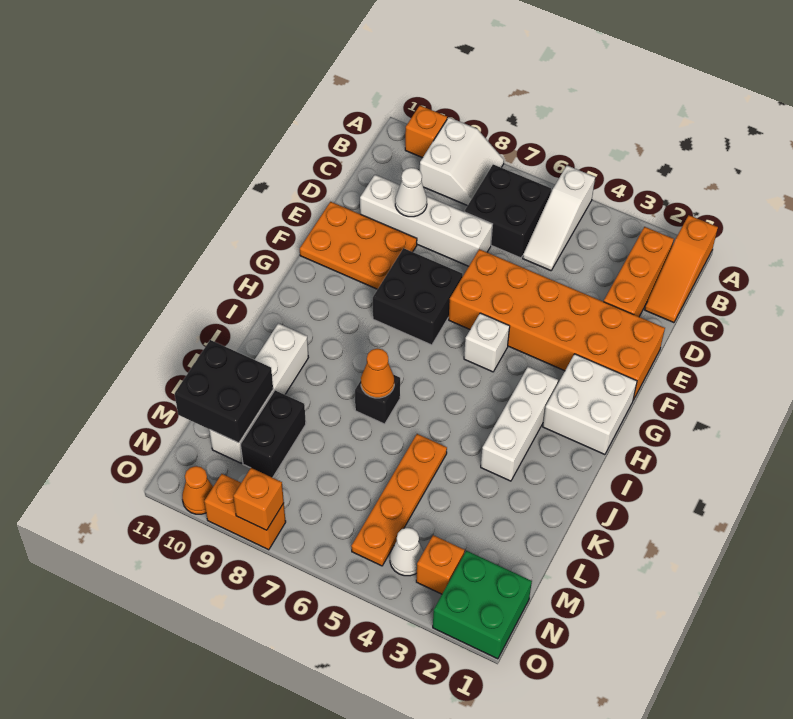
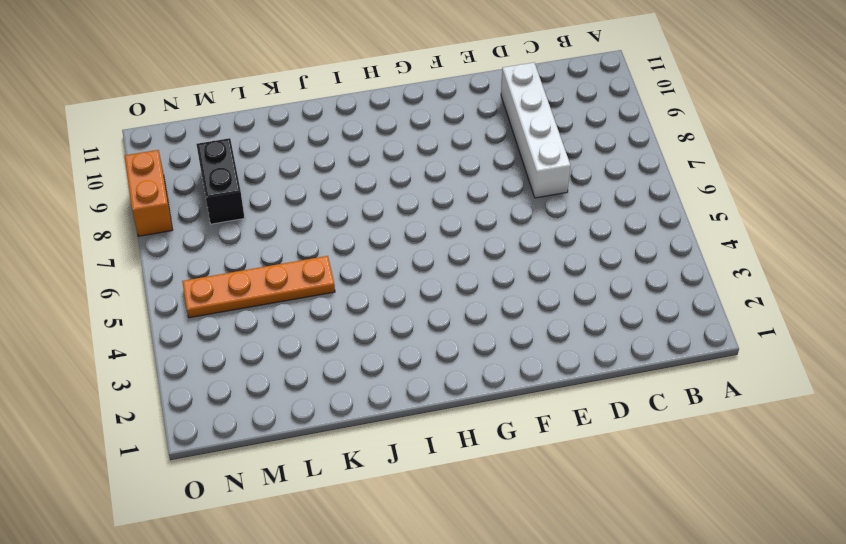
black 1x2 brick [196,138,244,224] -> black 1x2 brick turned to [241,390,306,478]
none -> orange 1x3 slope [645,215,718,323]
none -> white 1x3 slope [523,166,595,271]
none -> white 2x2 slope [420,117,504,206]

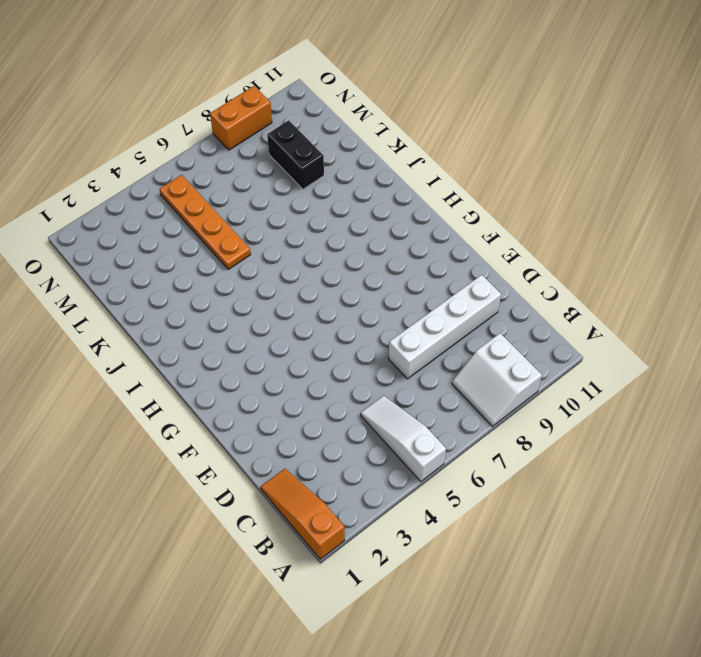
none -> orange 1x1 brick [405,106,447,158]
none -> orange 1x3 brick [604,227,674,317]
none -> black 2x2 brick [464,164,551,258]

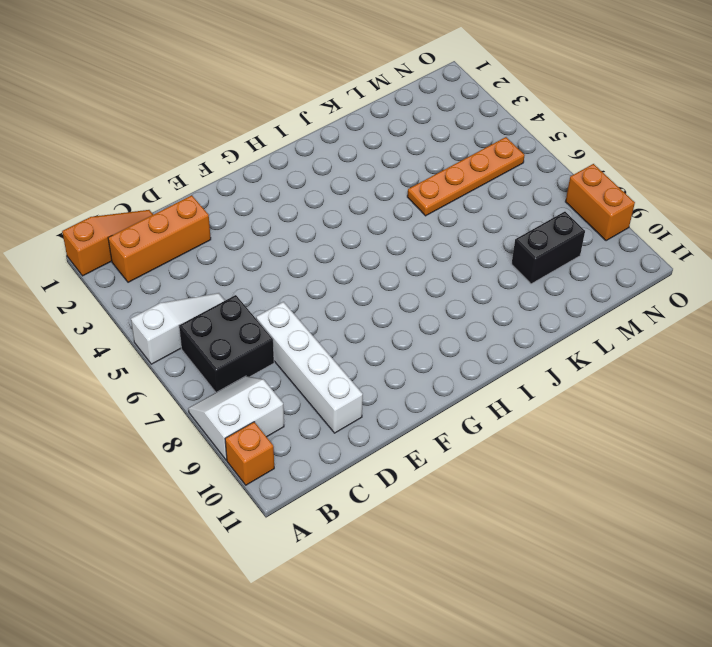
none -> orange 2x6 brick [449,249,665,400]
none -> orange 2x3 plate [300,202,417,289]
none -> black 2x2 brick [373,248,463,345]

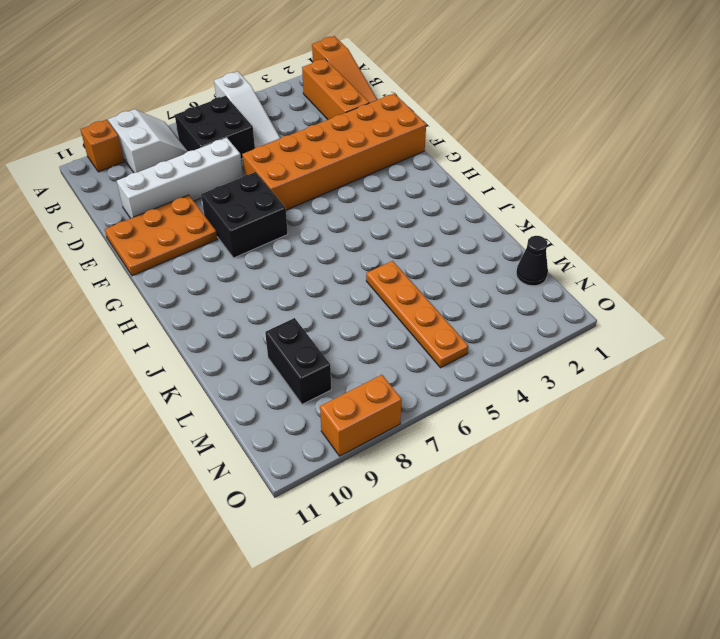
black 1x1 cone [516,236,548,286] -> none
none -> white 2x2 brick [543,354,637,455]
none -> white 1x1 brick [464,313,510,372]
none -> white 1x3 brick [481,367,558,481]

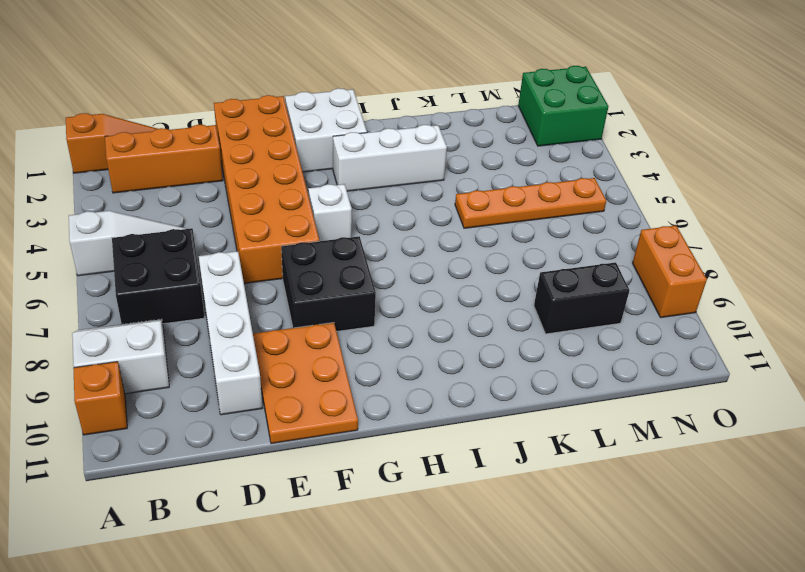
none -> black 1x1 brick [355,375,400,424]
none -> white 1x4 brick [209,323,308,463]
none -> orange 1x1 brick [416,535,465,594]

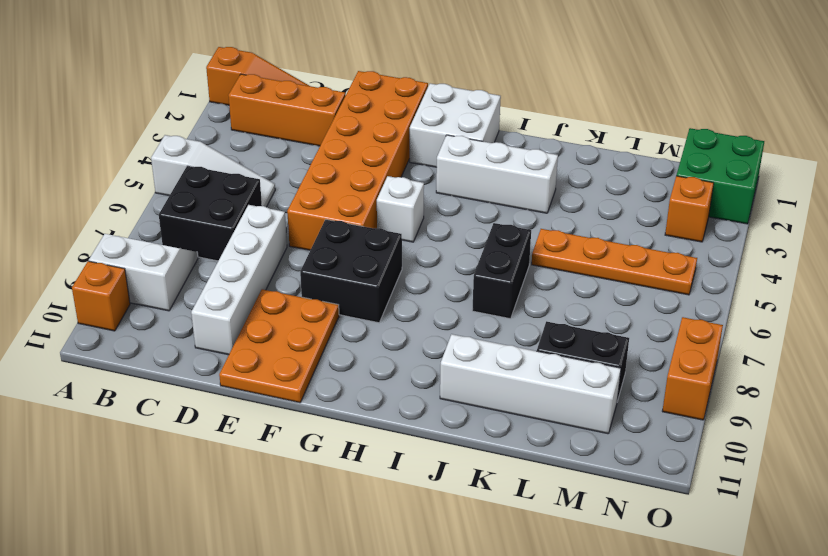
black 1x2 brick [472,223,531,319] -> black 1x1 brick [355,375,400,424]
none -> white 1x1 cone [390,528,423,576]
none -> orange 1x1 cone [182,466,213,514]
none -> white 1x1 cone [395,168,427,217]

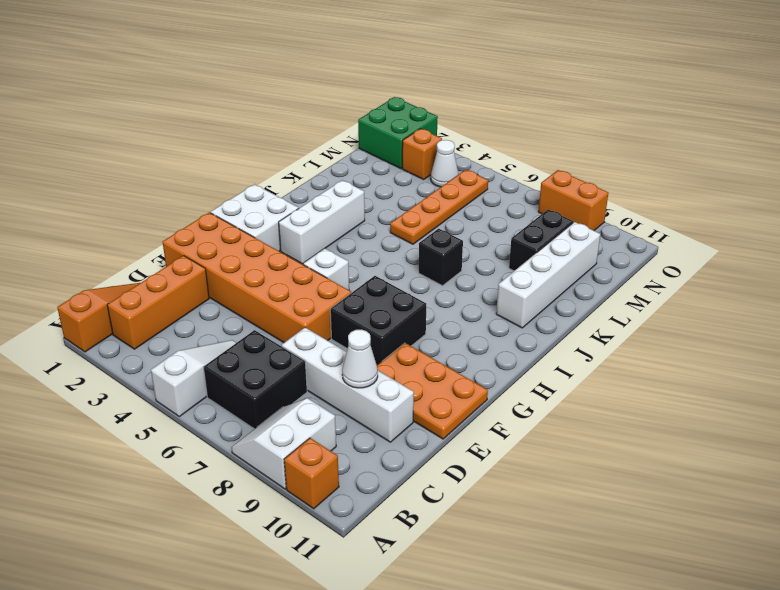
none -> orange 1x1 cone [182,466,213,514]
none -> orange 1x1 cone [361,349,394,398]
none -> black 2x2 brick [175,340,273,443]

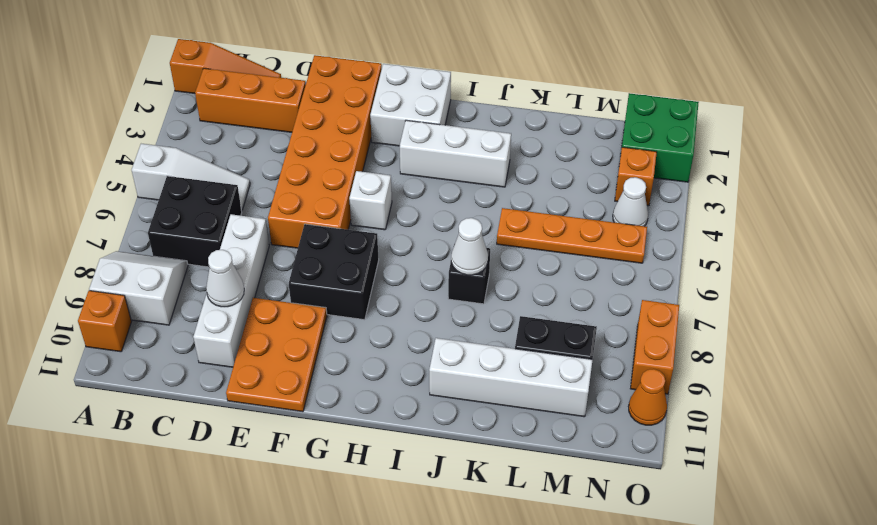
white 1x1 cone [451,218,488,275] -> orange 1x1 cone [361,349,394,398]
none -> black 2x2 brick [175,340,273,443]
none -> orange 1x1 brick [233,468,284,530]

